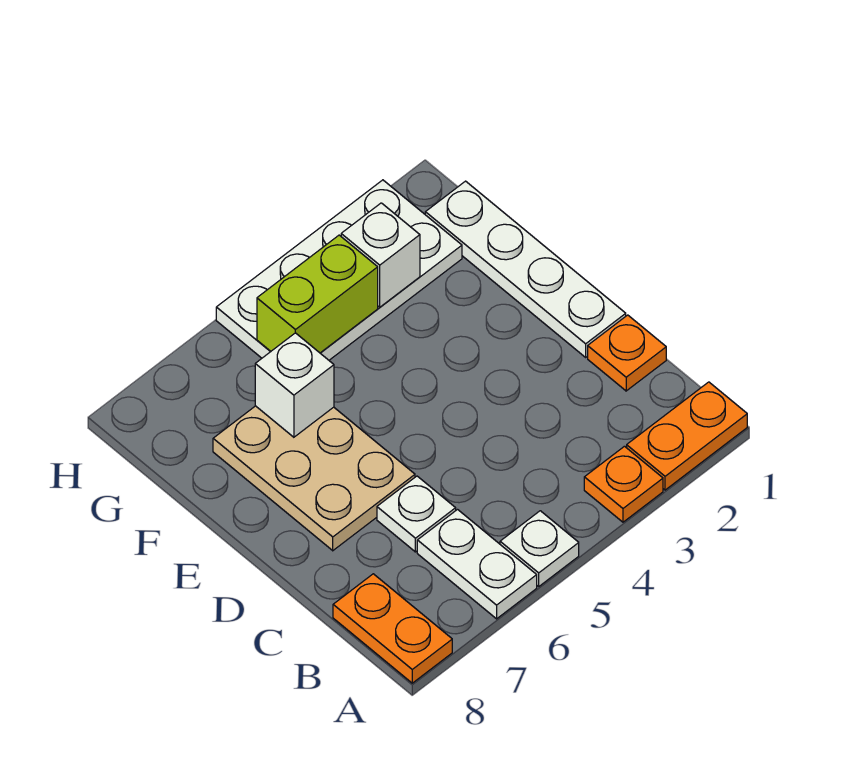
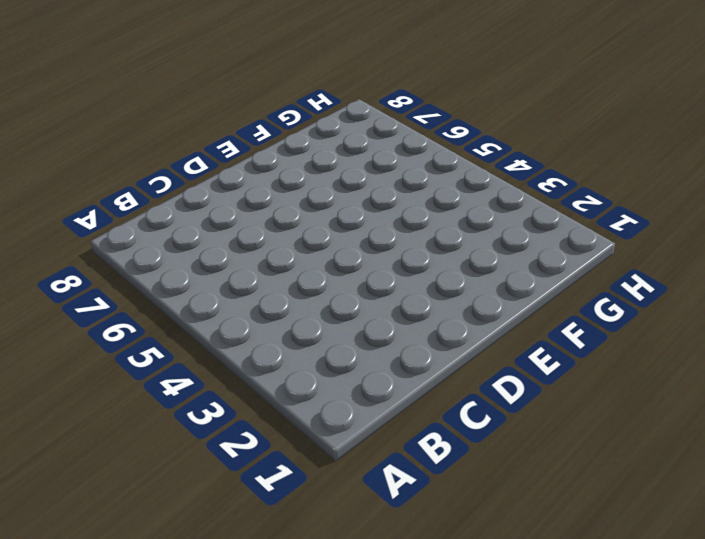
none -> orange 1x2 plate [627,382,747,490]
none -> orange 1x1 plate [584,446,663,522]
none -> white 1x1 plate [500,511,579,586]

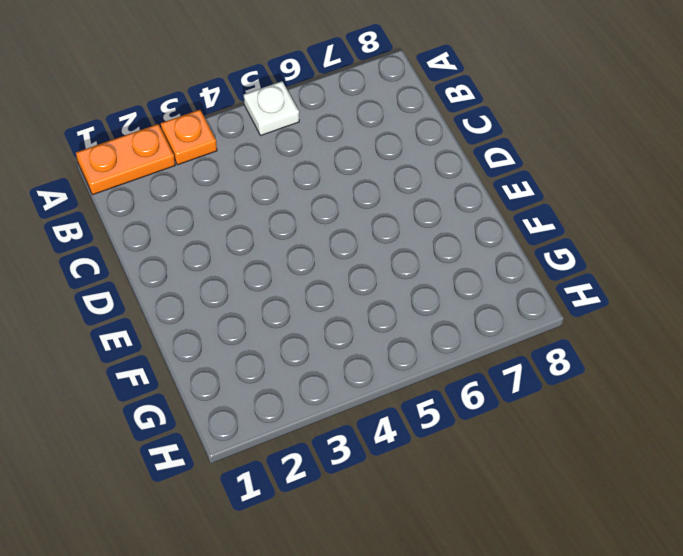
none -> white 1x2 plate [417,510,537,619]
none -> orange 1x2 plate [333,574,452,683]
none -> orange 1x1 plate [588,315,666,391]

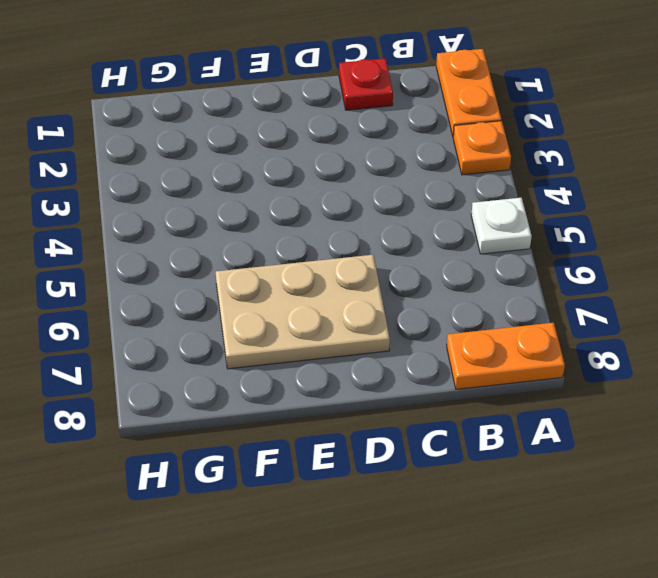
red 1x1 plate [339,58,393,110] -> orange 1x1 plate [588,315,666,391]
none -> white 1x2 plate [417,510,537,619]
none -> white 1x1 plate [377,476,456,552]
none -> white 1x4 plate [425,181,626,357]

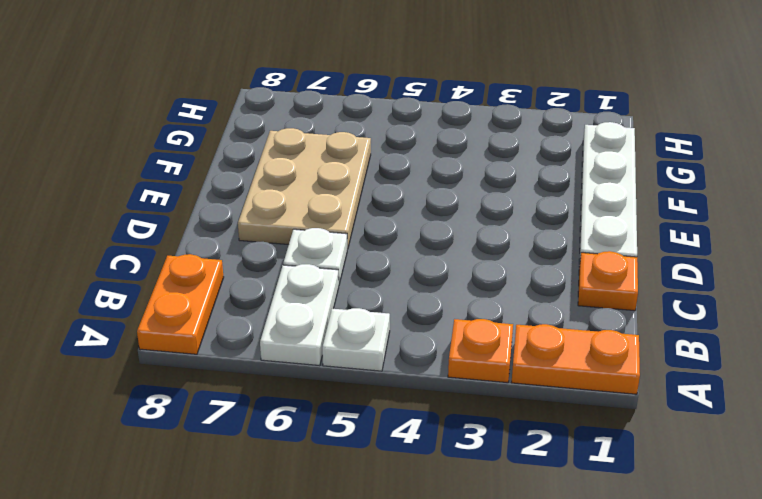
none -> white 2x4 plate [216,180,462,360]
none -> white 1x1 brick [255,333,334,437]
none -> white 1x1 brick [341,203,420,307]

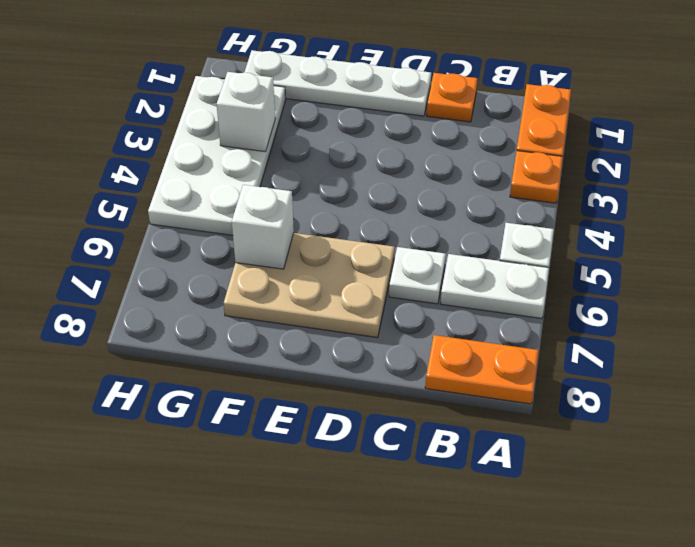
none -> lime 1x2 brick [257,235,378,353]

